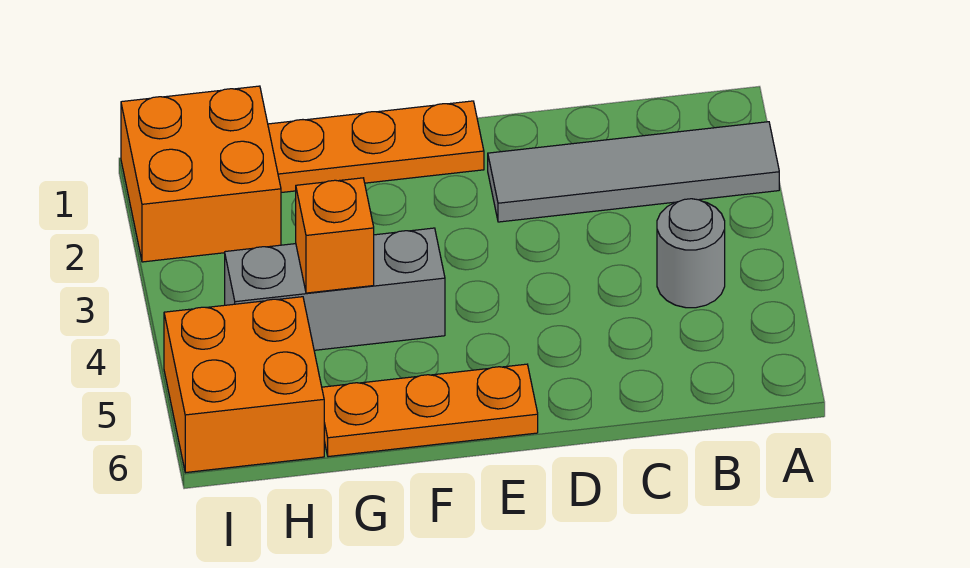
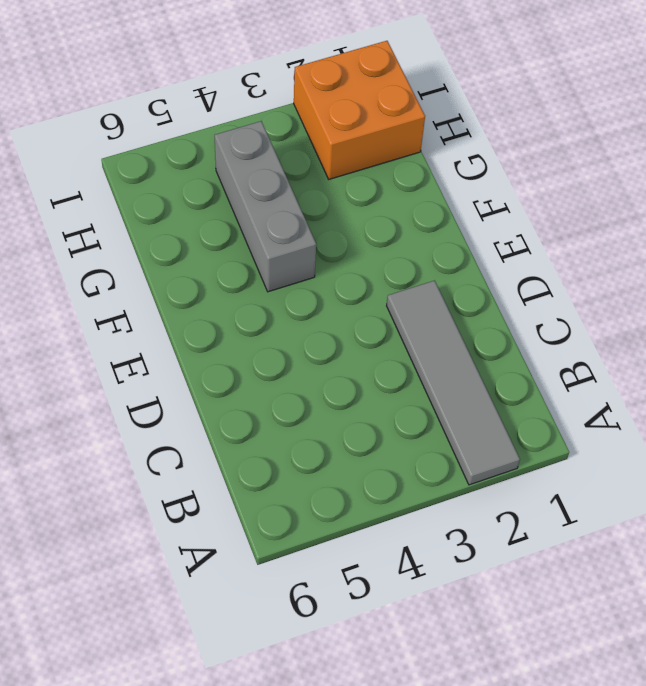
none -> grey 1x1 round brick [657,199,725,308]
none -> orange 1x3 plate [268,101,484,193]

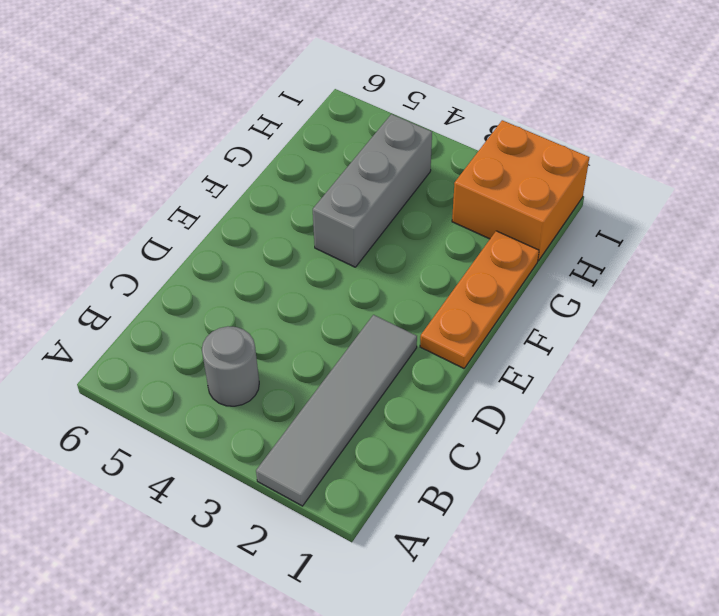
none -> orange 1x3 plate [322,364,538,457]
none -> orange 2x2 brick [164,297,324,473]

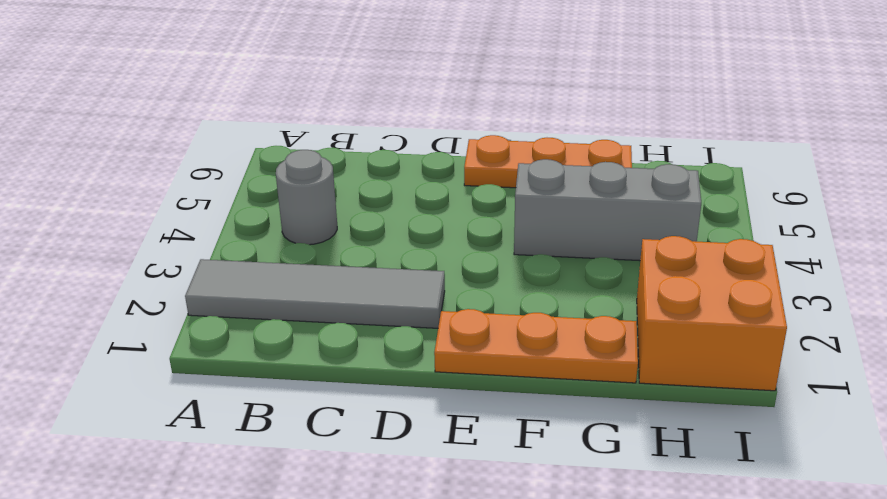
none -> orange 2x2 brick [164,297,324,473]
none -> orange 1x1 brick [296,178,374,293]

